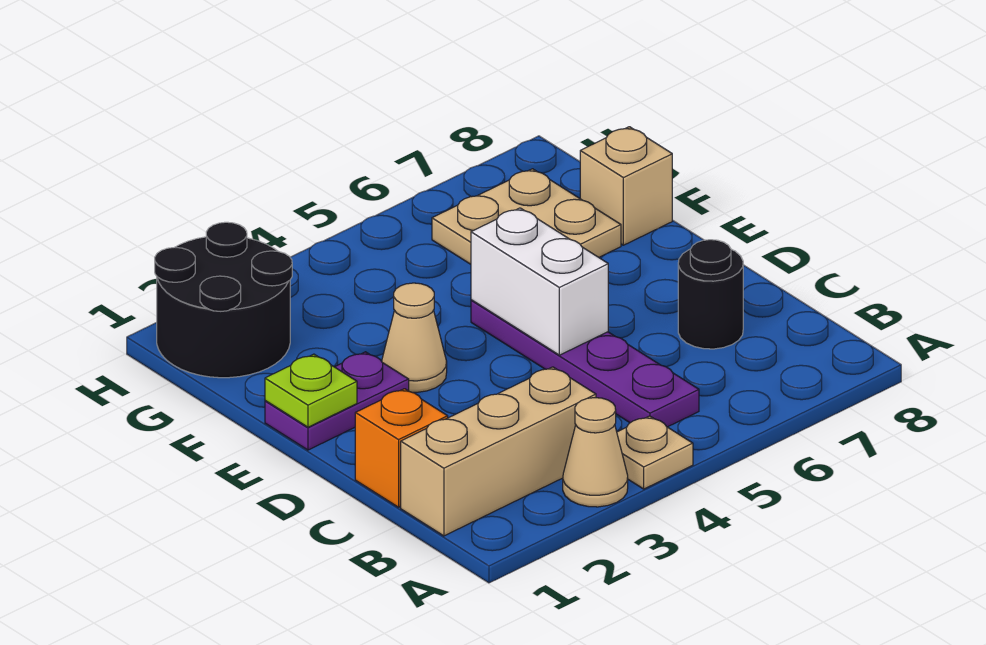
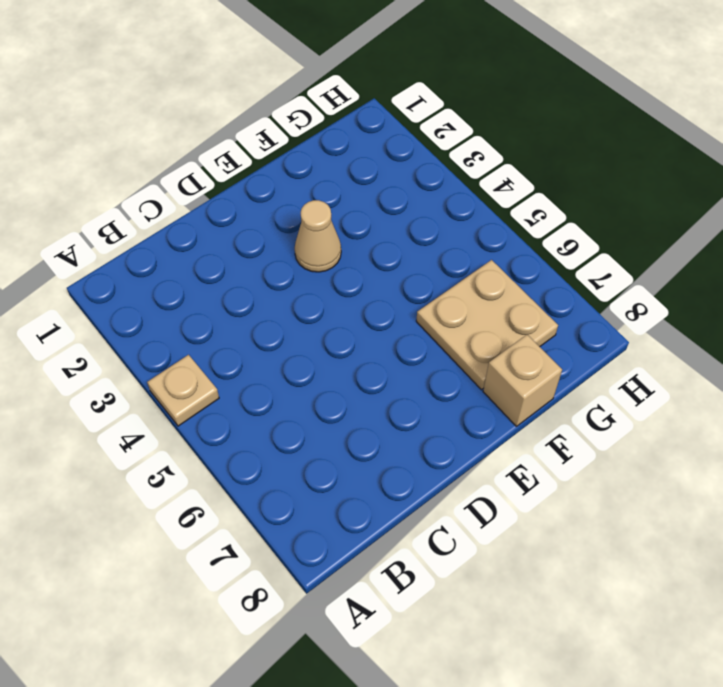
none -> tan 1x1 cone [563,398,628,507]
none -> tan 1x3 brick [401,367,596,536]
none -> purple 1x4 plate [471,300,699,427]

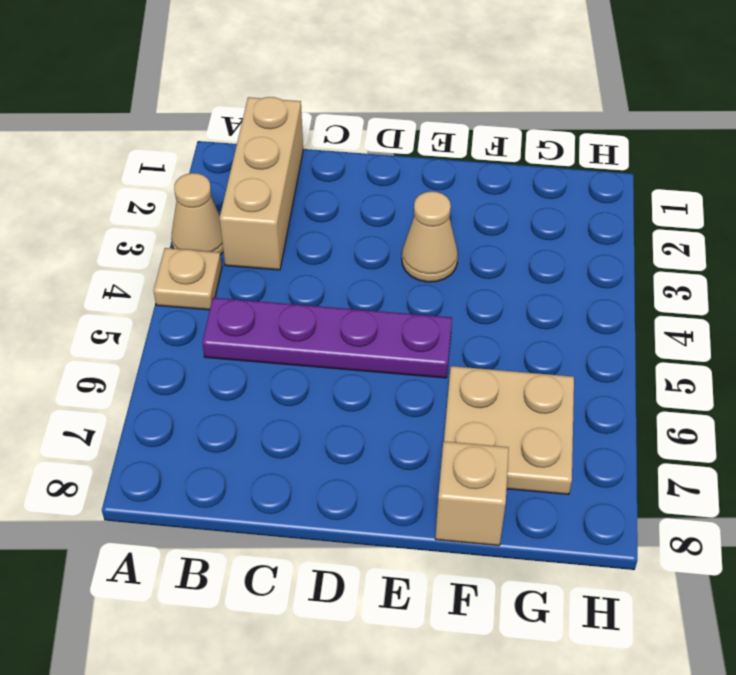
none -> orange 1x1 brick [355,389,448,507]
none -> black 1x1 round brick [678,240,743,349]
none -> purple 1x2 plate [265,352,409,450]

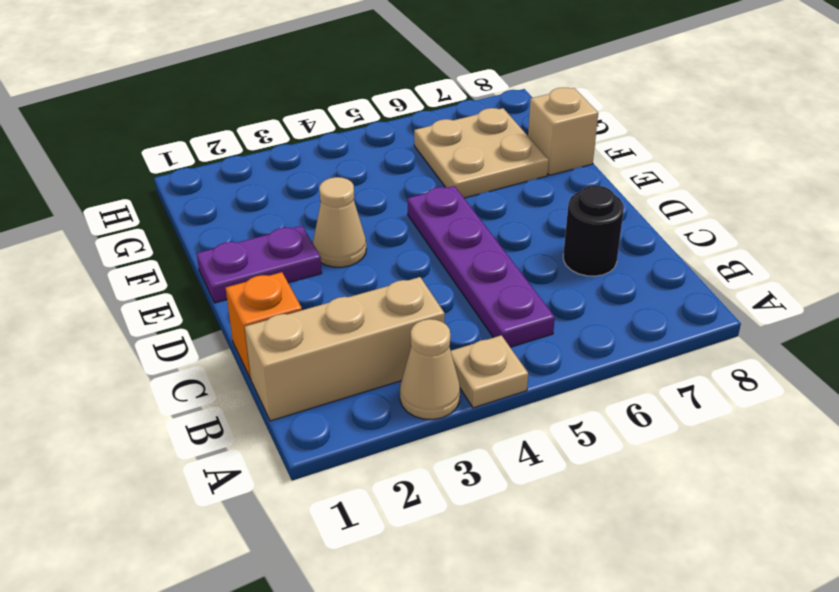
none -> black 2x2 round brick [155,222,292,378]
none -> white 1x2 brick [471,208,608,355]
none -> lime 1x1 plate [265,354,357,427]

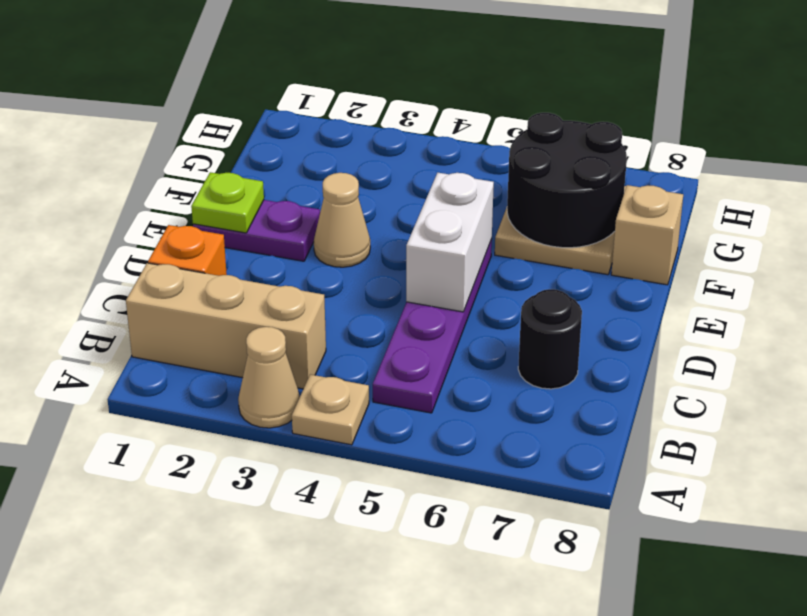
black 2x2 round brick [507,113,627,248] -> black 2x2 round brick moved to [155,222,292,378]

